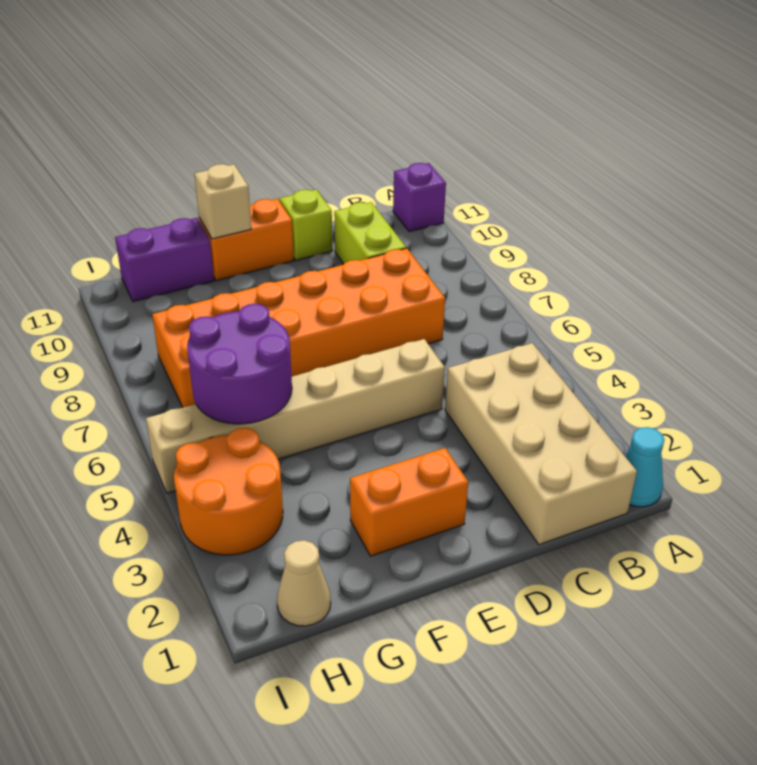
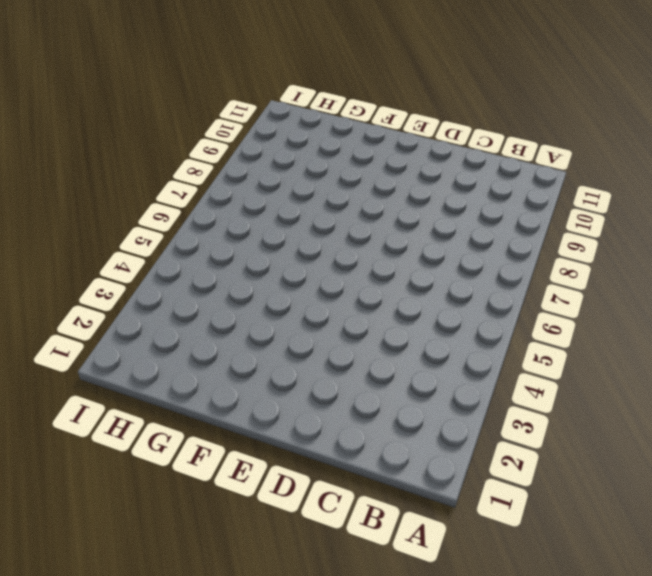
none -> cyan 1x1 cone [625,427,665,507]
none -> purple 1x1 brick [393,163,446,232]
none -> tan 2x4 brick [445,343,637,545]

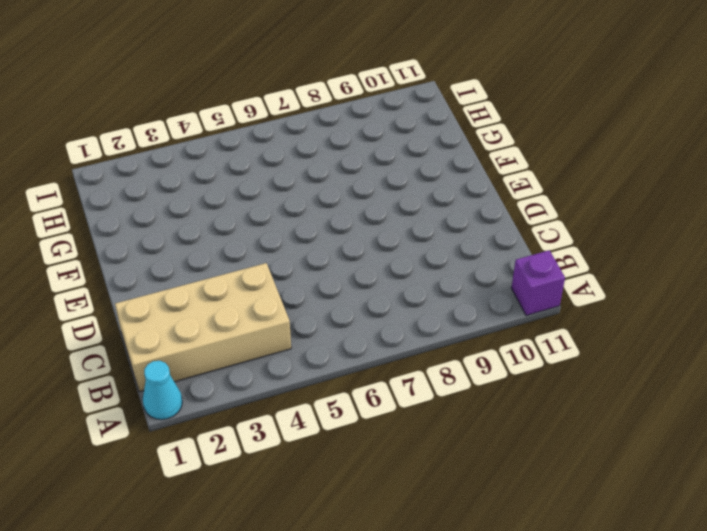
none -> orange 2x6 brick [152,248,445,407]
none -> lime 1x2 brick [334,202,406,264]
none -> tan 1x6 brick [146,339,445,493]

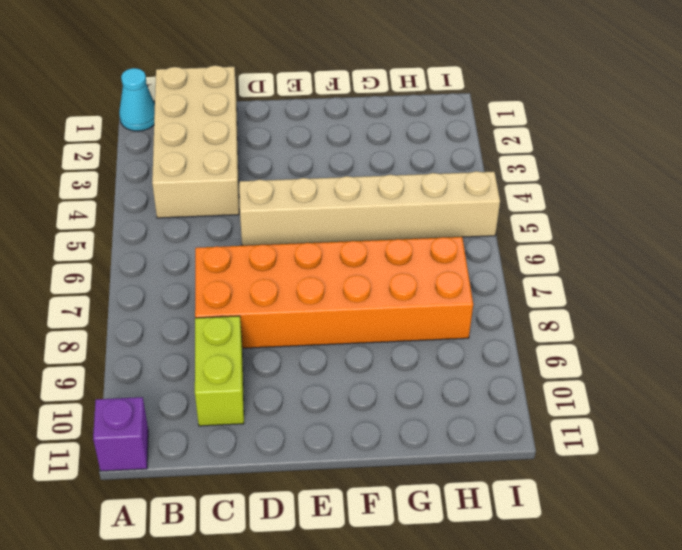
none -> lime 1x1 brick [280,190,332,260]
none -> orange 1x2 brick [350,448,468,556]
none -> orange 1x2 brick [199,199,294,281]

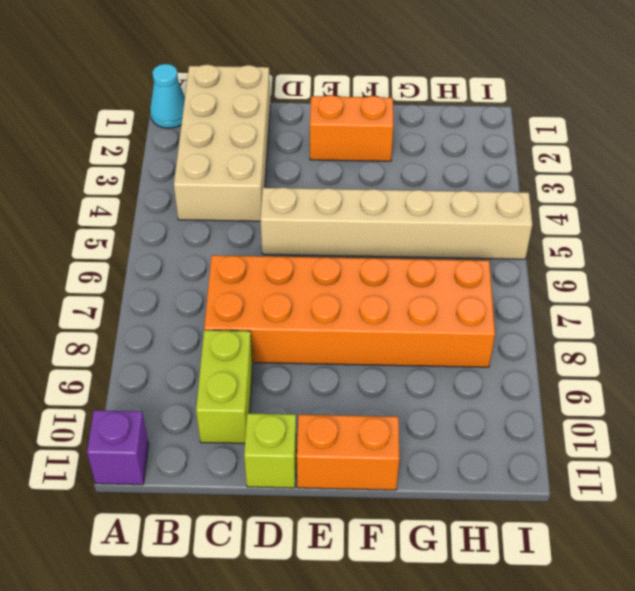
none -> purple 1x2 brick [115,218,214,302]
none -> tan 1x1 cone [277,540,331,626]
none -> orange 2x2 round brick [174,428,283,555]

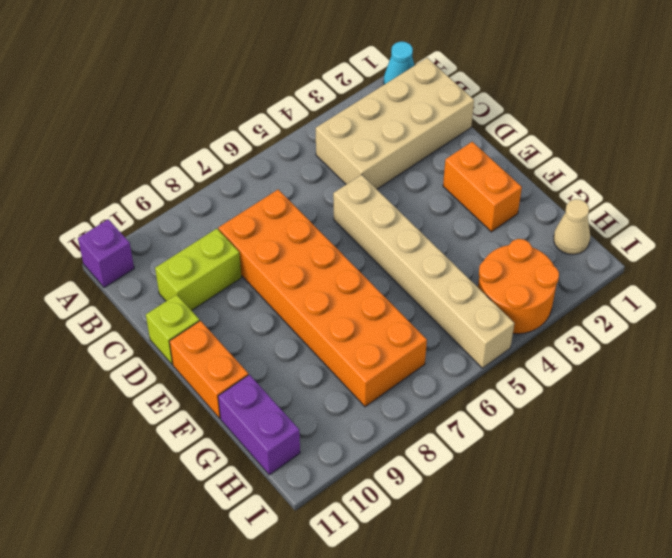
none -> tan 1x1 brick [195,164,251,239]
none -> purple 2x2 round brick [187,304,292,424]

